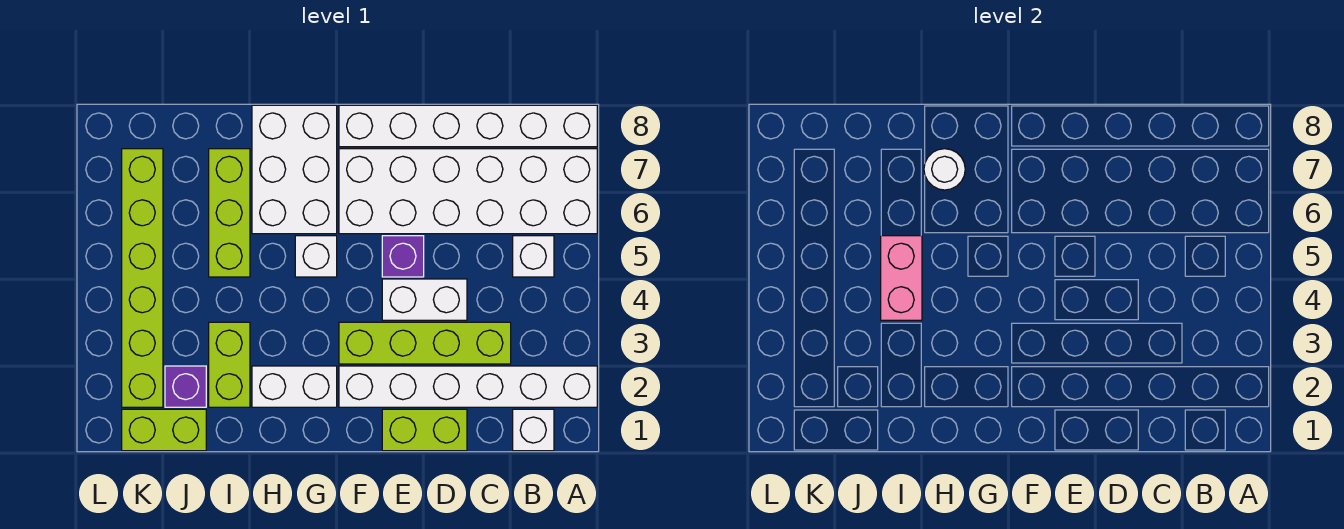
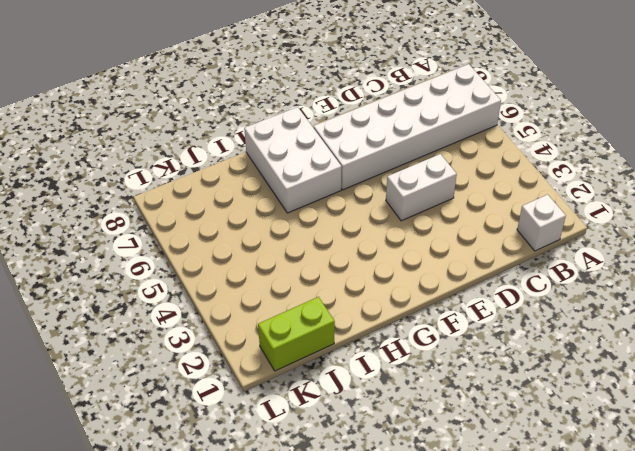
none -> white 1x6 brick [339,366,597,407]
none -> white 1x6 brick [339,105,597,147]
none -> white 1x1 brick [513,236,554,277]

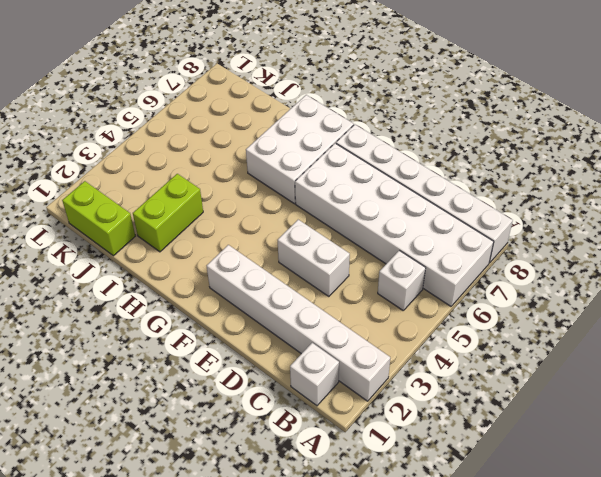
none -> lime 1x4 brick [339,322,511,364]
none -> lime 1x2 brick [382,409,467,451]
none -> purple 1x1 brick [382,236,424,277]

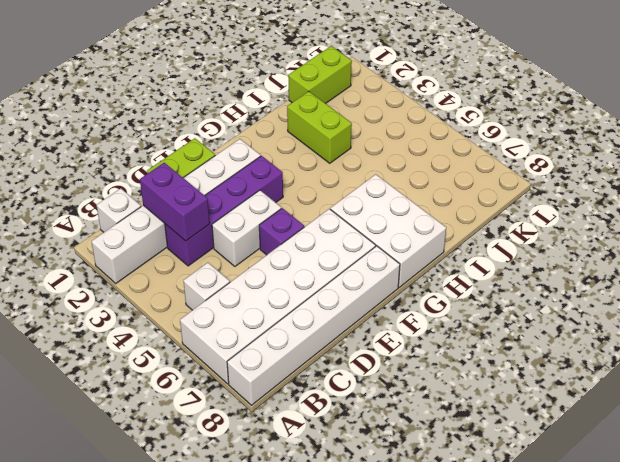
purple 1x2 brick [140,163,210,241] -> none
purple 1x4 brick [165,156,283,266] -> lime 1x4 brick [339,322,511,364]
none -> white 1x2 brick [252,366,337,407]
none -> white 1x1 brick [295,236,337,277]
none -> lime 1x3 brick [209,149,250,277]

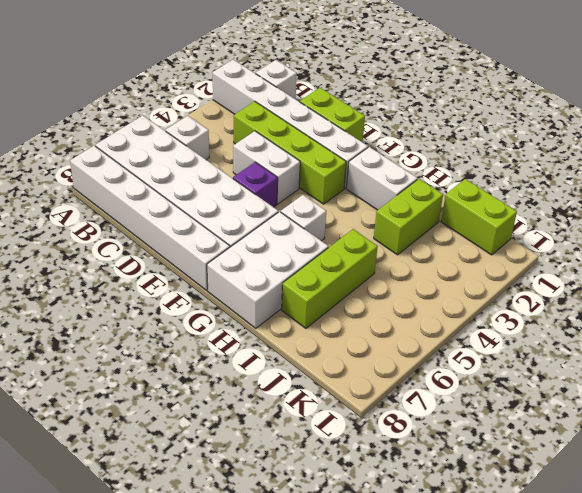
none -> purple 1x1 brick [165,366,206,407]
none -> lime 1x6 brick [122,149,163,407]
none -> white 1x1 round brick [924,149,965,190]

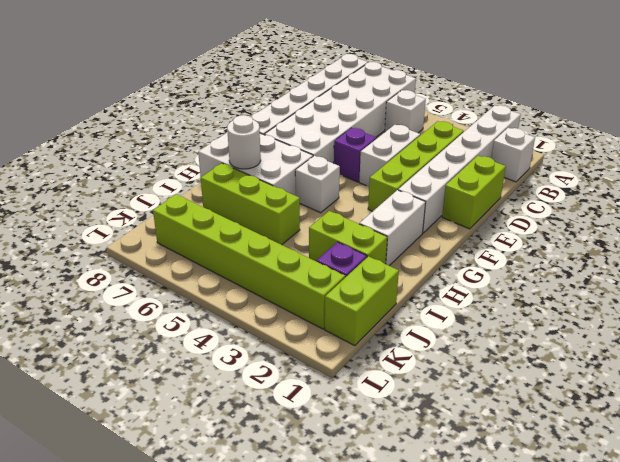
none -> pink 1x2 brick [881,236,922,320]

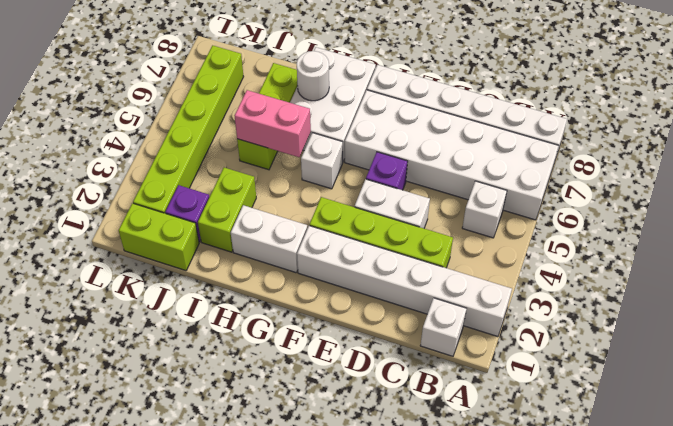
pink 1x2 brick [235,90,311,157] -> pink 1x2 brick turned to [881,236,922,320]
none -> lime 1x2 brick [382,409,467,451]

